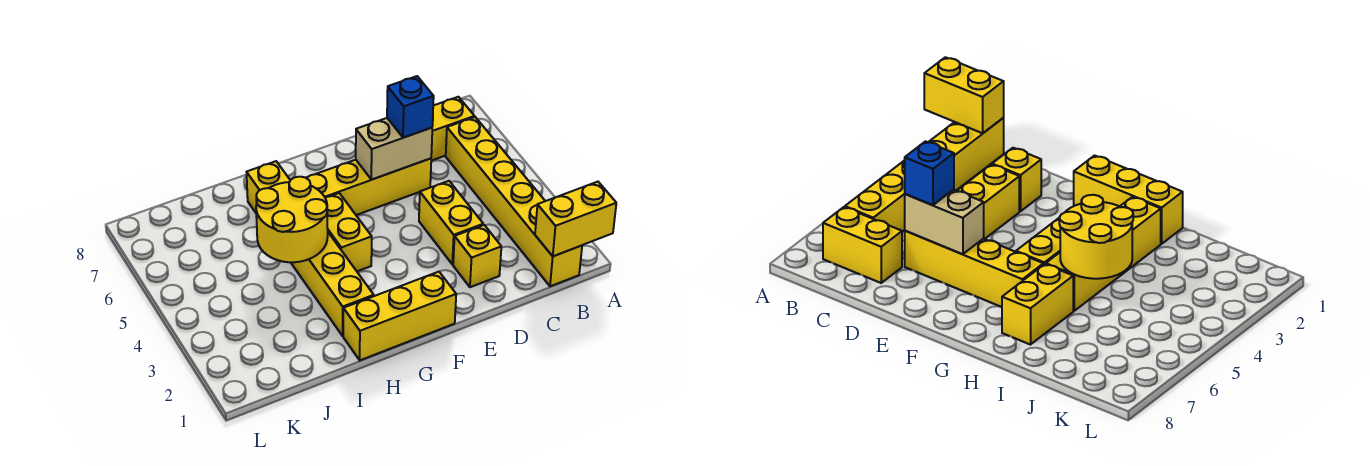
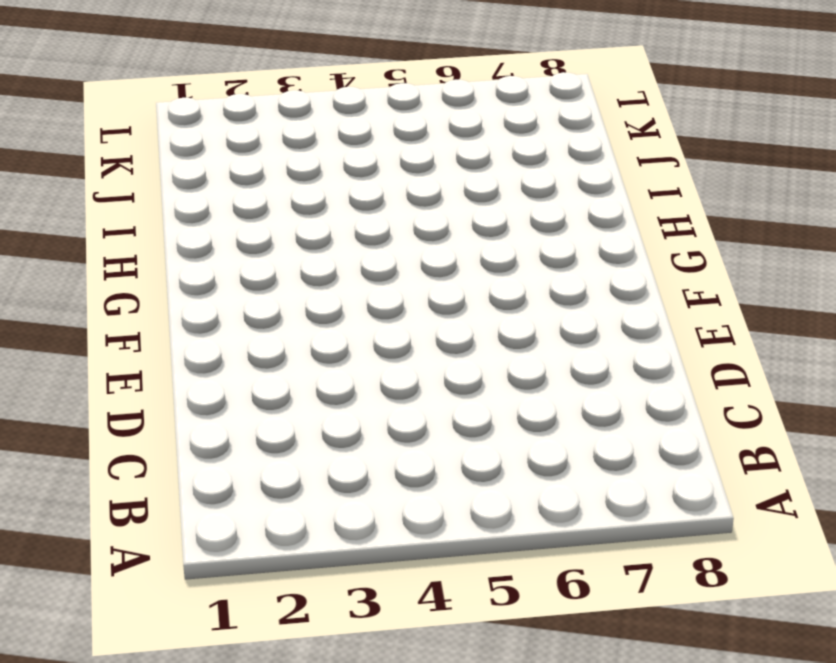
none -> yellow 1x6 brick [446,117,582,286]
none -> yellow 1x2 brick [431,97,475,161]
none -> yellow 1x1 brick [453,225,501,287]

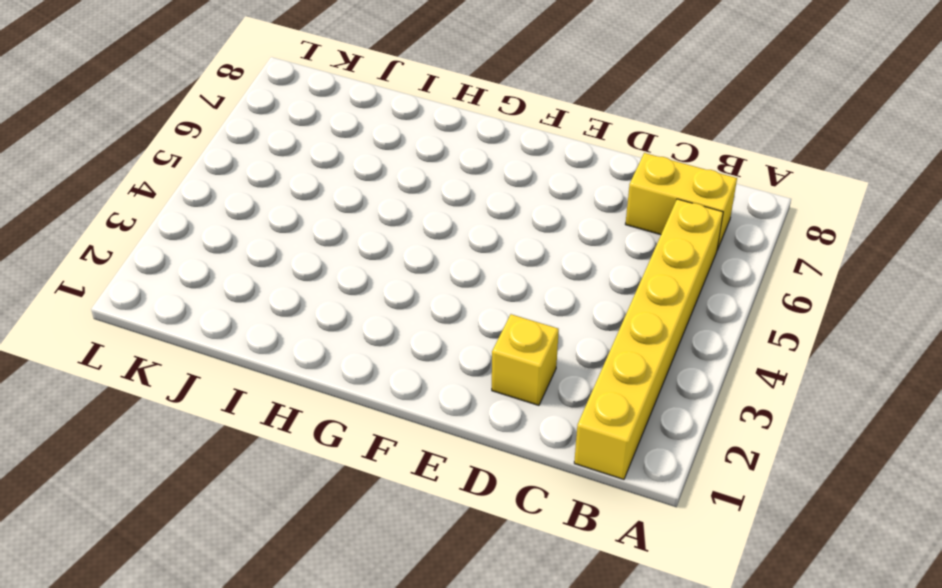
none -> yellow 1x2 brick [419,181,483,264]
none -> yellow 1x4 brick [306,158,431,215]
none -> yellow 1x3 brick [343,272,456,360]

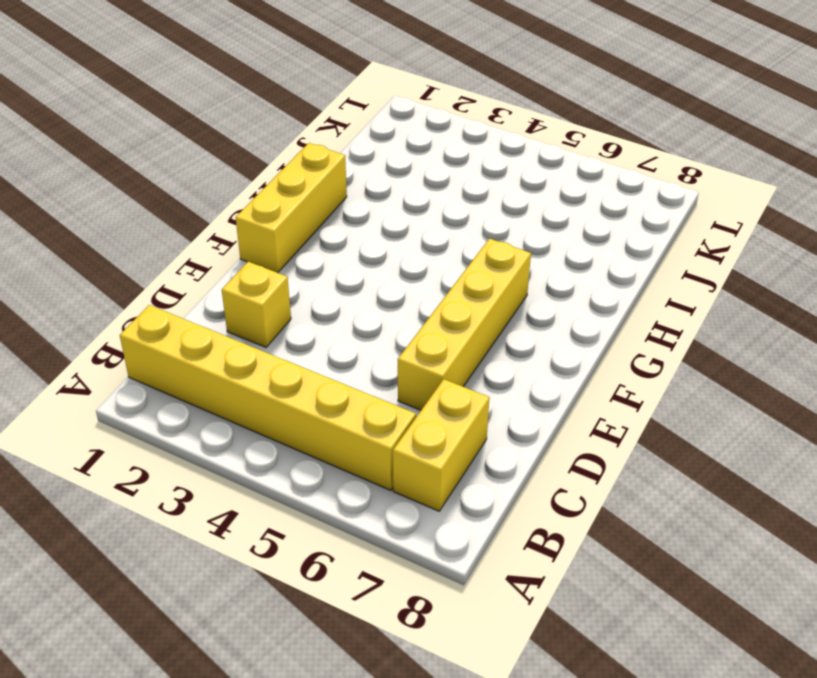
none -> yellow 1x2 brick [419,181,483,264]
none -> yellow 1x2 brick [325,193,372,271]
none -> yellow 1x4 brick [291,233,374,336]

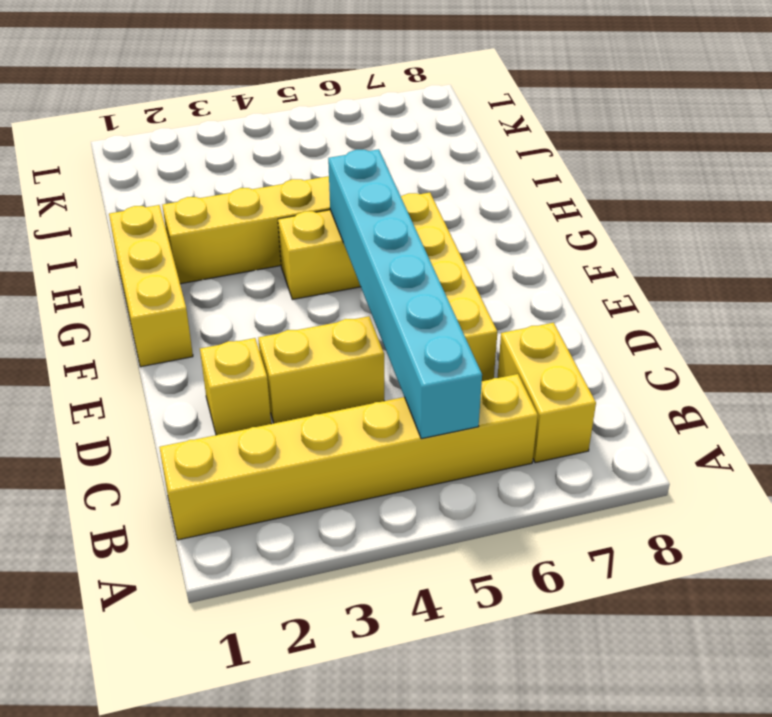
cyan 1x6 brick [328,149,482,439] -> none
none -> yellow 1x2 brick [247,161,290,213]
none -> yellow 1x2 brick [535,182,616,256]
none -> tan 1x2 brick [356,118,432,180]

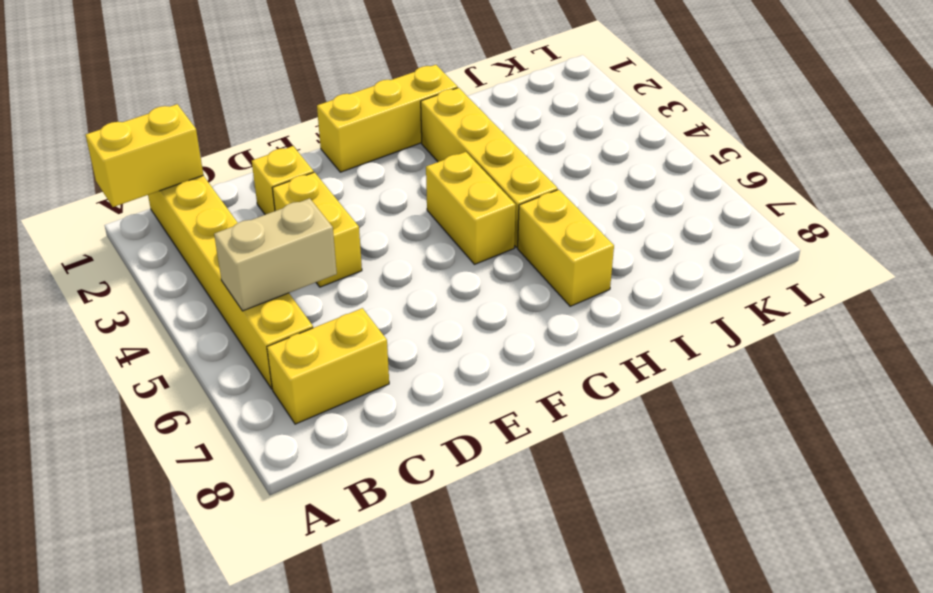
tan 1x2 brick [214,198,337,311] -> tan 1x2 brick moved to [356,118,432,180]
none -> yellow 1x4 brick [306,158,431,215]
none -> yellow 2x2 round brick [256,177,328,262]
none -> blue 1x1 brick [387,76,434,138]

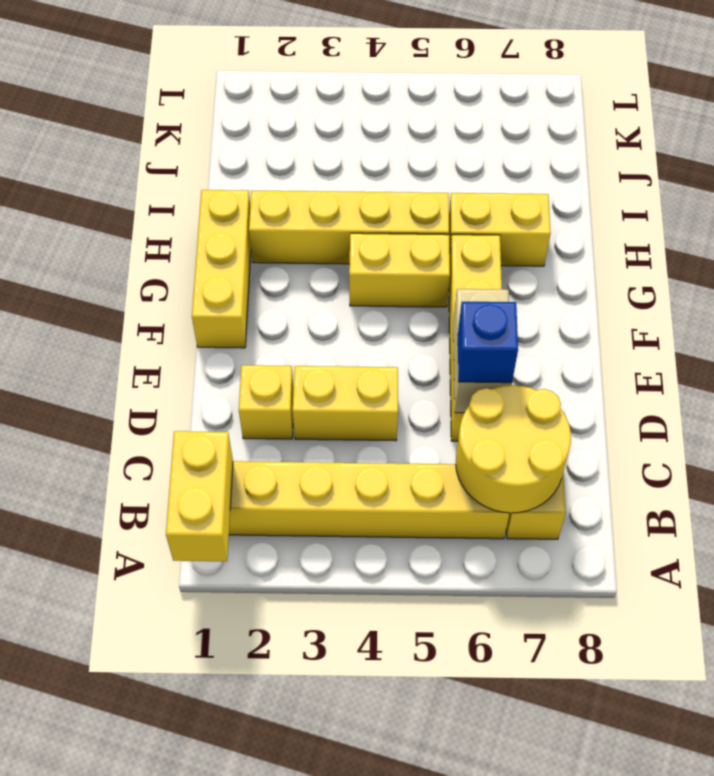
yellow 2x2 round brick [456,385,571,513] -> yellow 2x2 round brick moved to [256,177,328,262]

